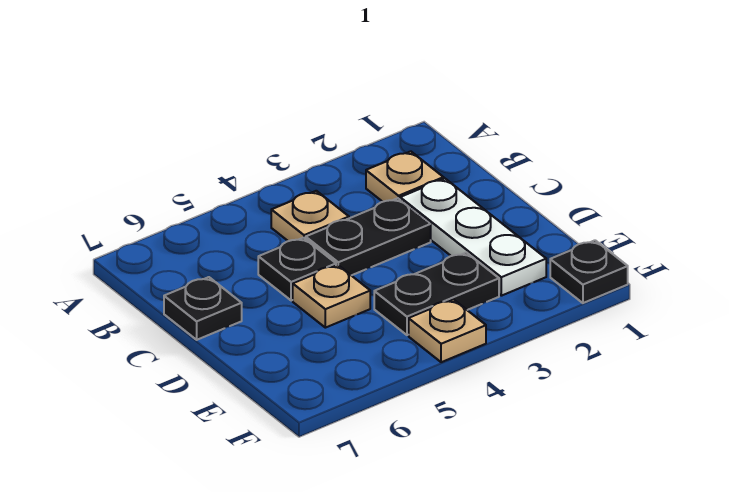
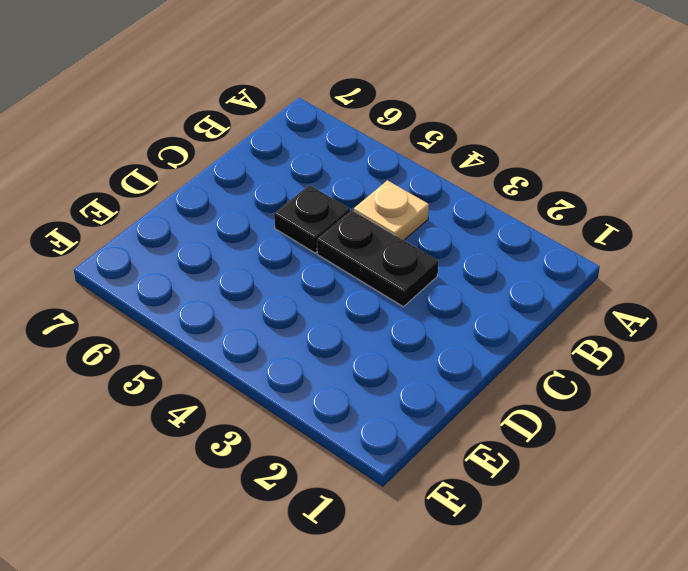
none -> tan 1x1 plate [366,151,444,202]
none -> white 1x3 plate [400,179,546,296]

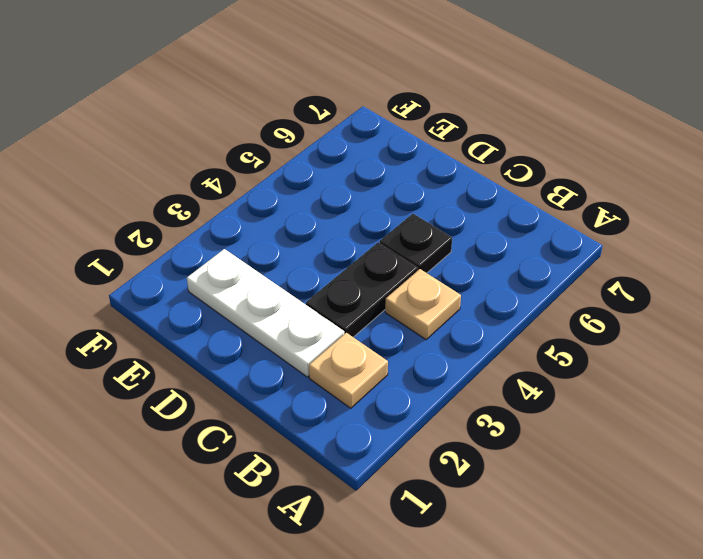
none -> black 1x1 plate [164,277,242,340]
none -> tan 1x1 plate [293,265,370,328]

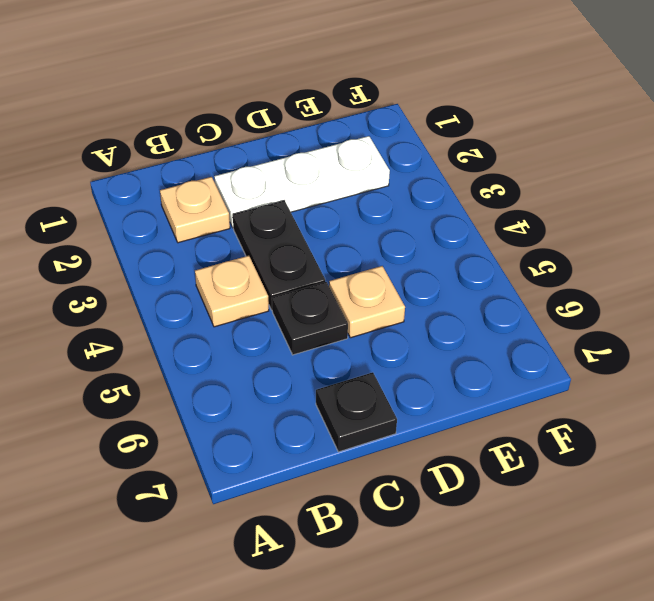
none -> black 1x2 plate [374,253,499,335]
none -> black 1x1 plate [550,240,628,303]

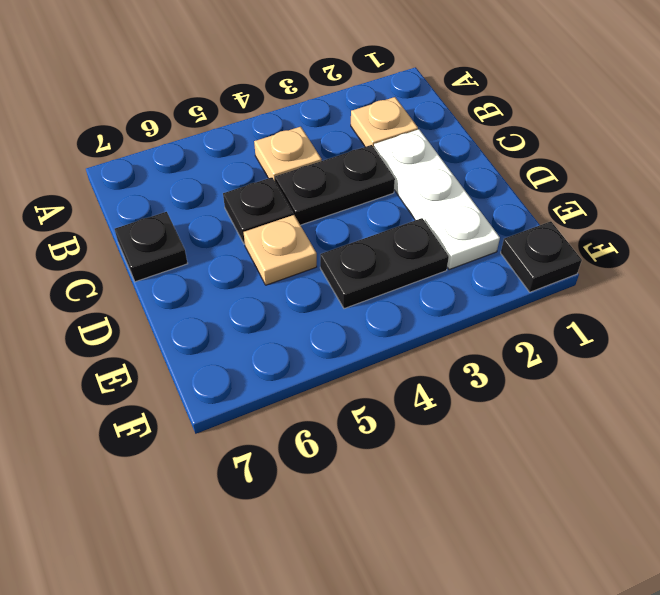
none -> tan 1x1 plate [409,299,486,362]

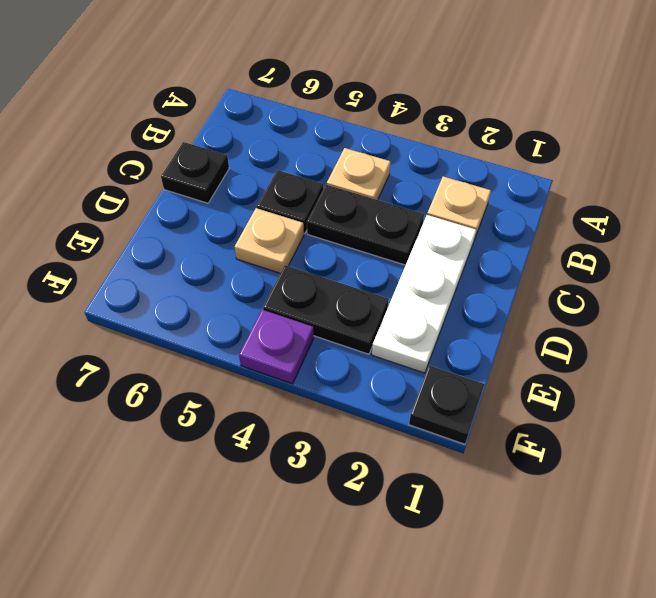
purple 1x1 plate [239,310,314,384] -> tan 1x1 plate [409,299,486,362]

